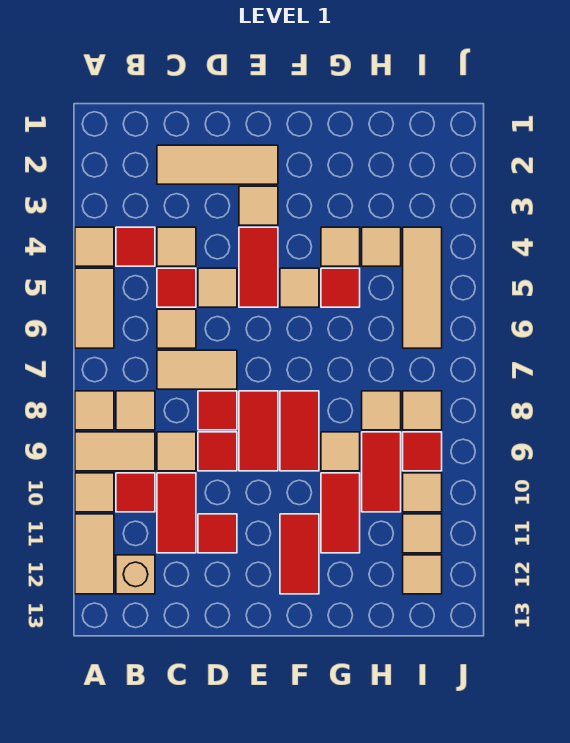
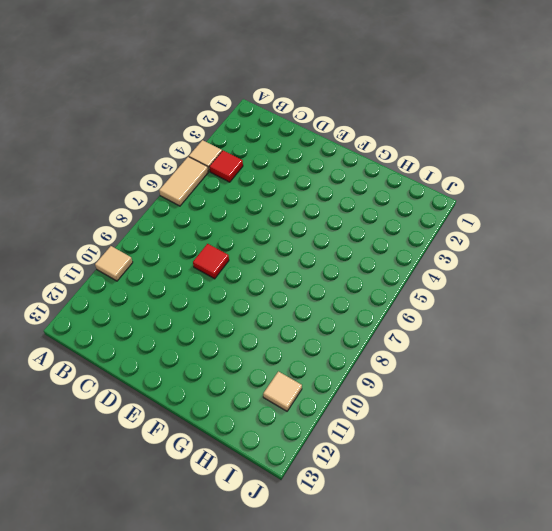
none -> tan 1x1 tile [75,391,114,430]
none -> tan 1x2 tile [75,432,155,471]
none -> tan 1x2 tile [75,514,114,594]
none -> tan 1x1 tile [116,391,155,430]

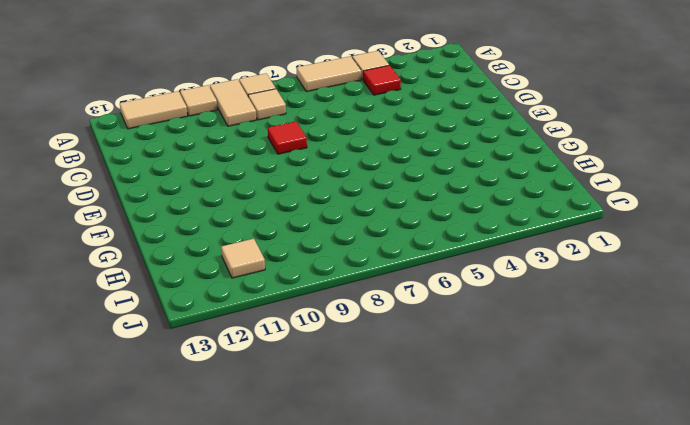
none -> red 1x1 tile [116,473,155,512]
none -> tan 1x1 brick [116,555,155,594]
none -> tan 1x3 tile [157,145,278,184]
none -> tan 1x1 tile [157,227,196,266]

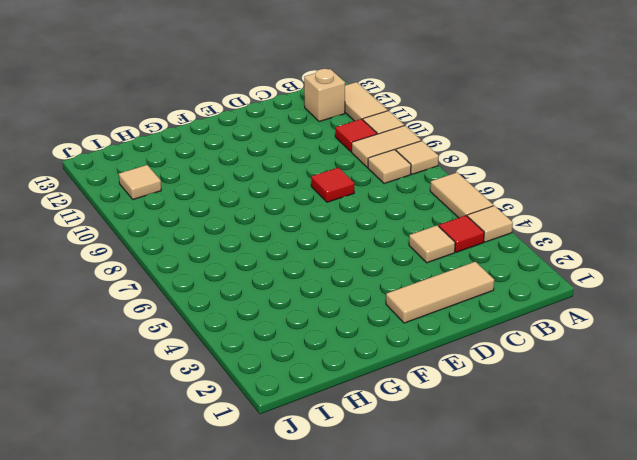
none -> red 1x1 tile [157,268,196,307]
none -> tan 1x1 tile [157,309,196,348]
none -> tan 1x2 tile [157,350,237,389]
none -> tan 1x1 tile [157,432,196,471]

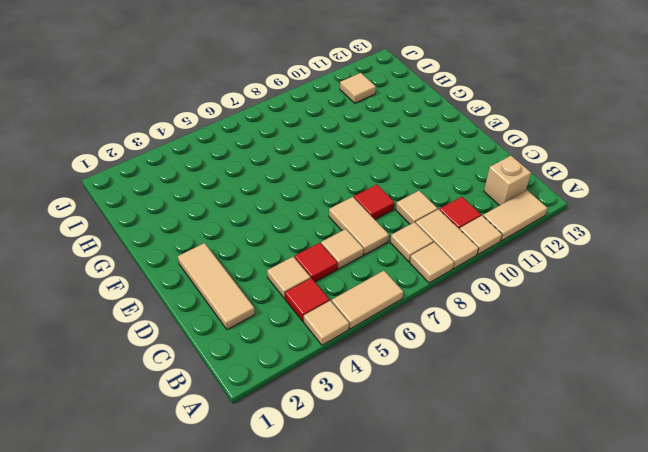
none -> red 1x2 tile [157,473,196,553]
none -> tan 1x1 tile [198,268,237,307]
none -> red 1x1 tile [198,432,237,471]
none -> red 1x1 tile [198,514,237,553]

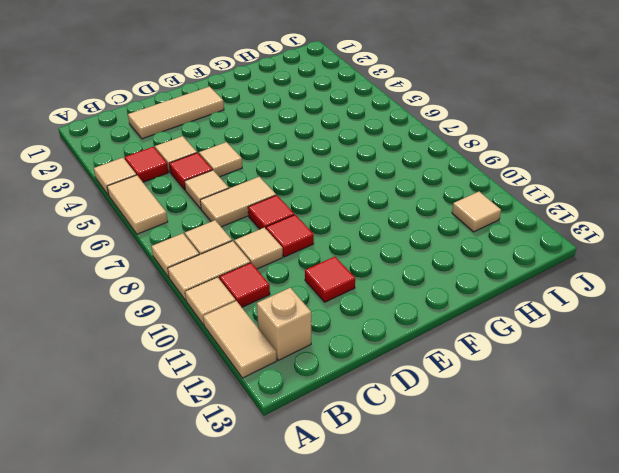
none -> red 1x2 tile [157,473,196,553]
none -> tan 1x1 tile [239,186,278,225]
none -> red 1x2 tile [239,227,278,307]
none -> red 1x2 tile [239,391,278,471]

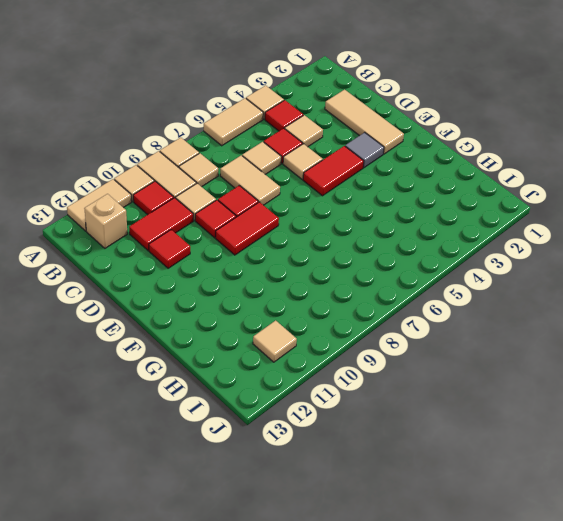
grey 1x1 tile [345,132,384,168] -> tan 1x1 tile [239,186,278,225]
none -> tan 1x1 tile [280,268,319,307]
none -> red 1x2 tile [280,391,319,471]
none -> red 1x2 tile [280,514,319,594]
none -> tan 1x1 tile [321,227,360,266]

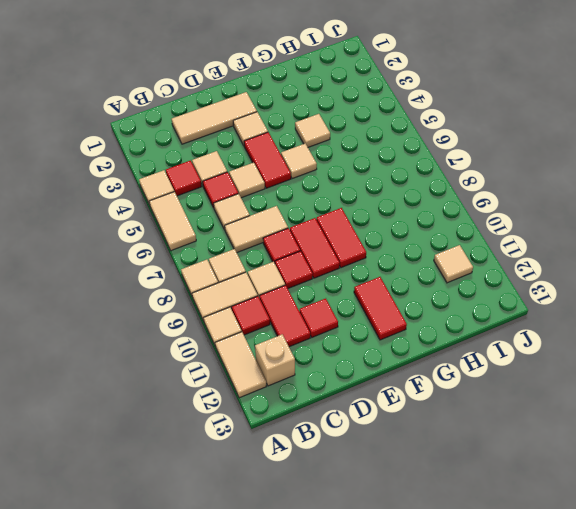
none -> red 1x1 tile [321,268,360,307]
none -> tan 1x1 tile [321,432,360,471]
none -> red 1x2 tile [321,473,360,553]
none -> tan 1x1 tile [362,227,401,266]

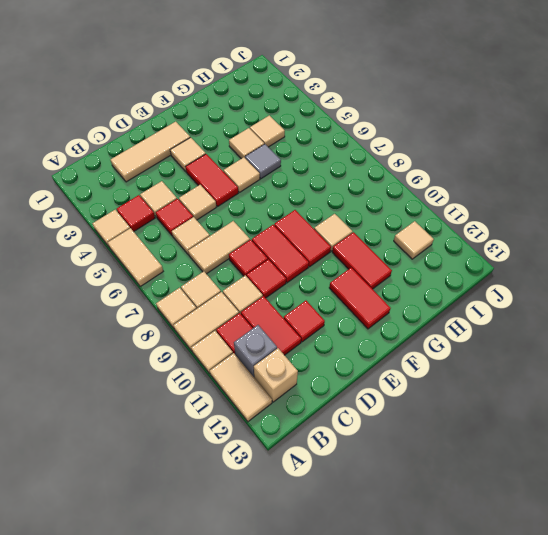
grey 1x1 brick [234,325,277,377] -> none
grey 1x1 tile [245,144,281,179] -> red 1x1 tile [321,268,360,307]
none -> tan 1x1 tile [362,391,401,430]
none -> red 1x2 tile [362,432,401,512]
none -> tan 1x3 tile [403,227,442,348]
none -> tan 1x1 tile [403,391,442,430]

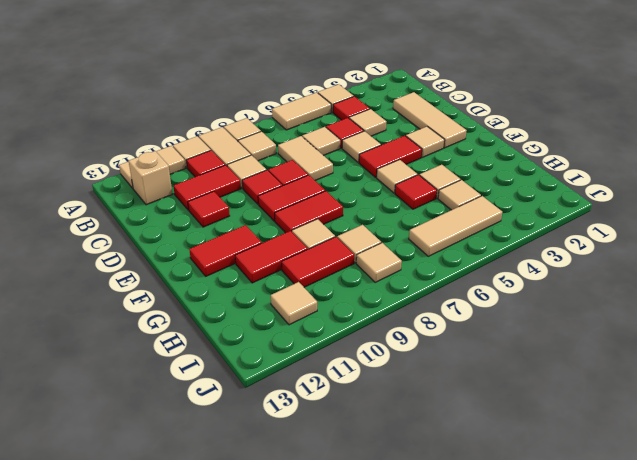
none -> red 1x1 tile [403,432,442,471]
none -> tan 1x1 tile [403,473,442,512]
none -> tan 1x1 tile [403,555,442,594]

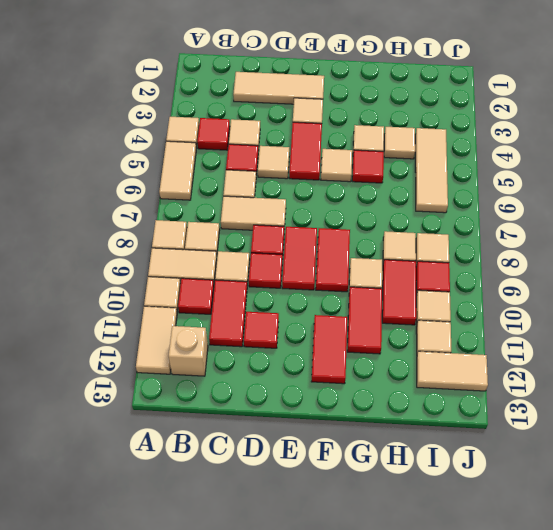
tan 1x2 tile [417,351,488,391] -> tan 1x1 tile [403,555,442,594]

